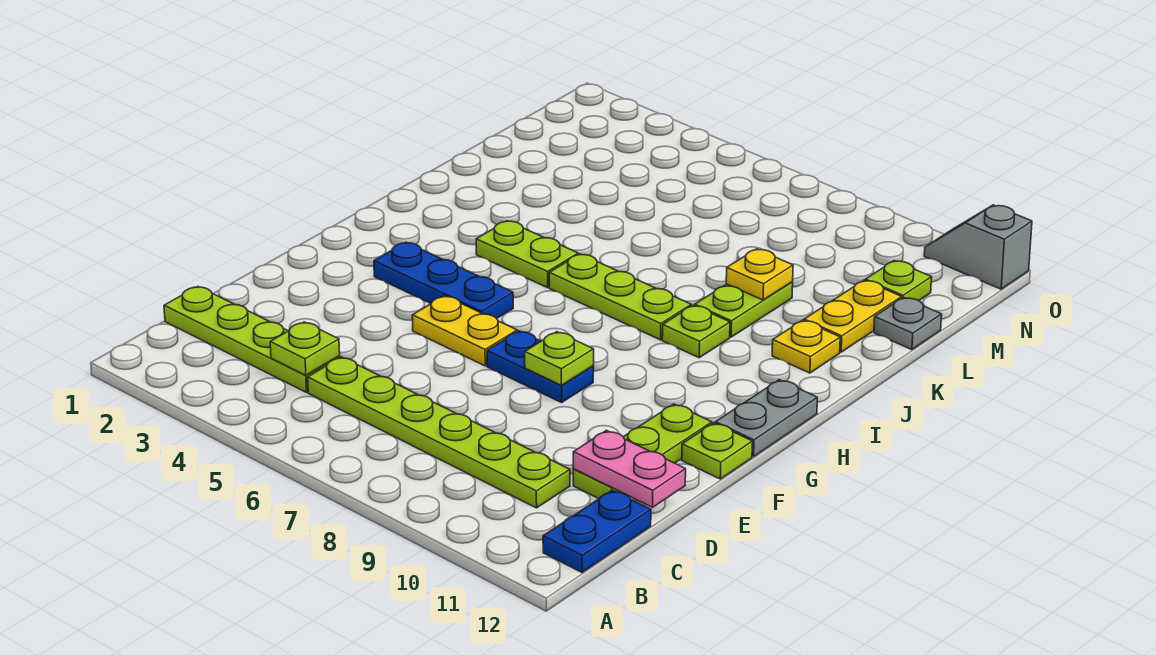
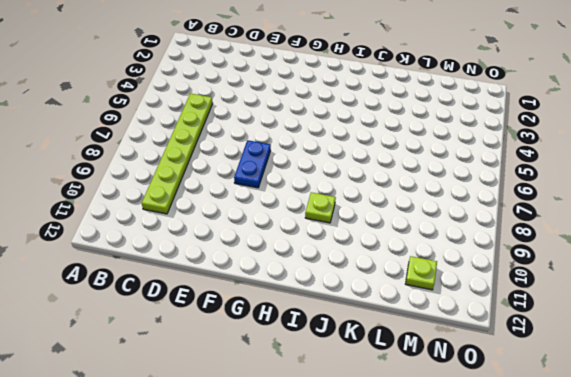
none -> blue 1x2 plate [543,490,651,573]
none -> lime 1x4 plate [164,287,340,392]
none -> lime 1x3 plate [573,404,712,499]

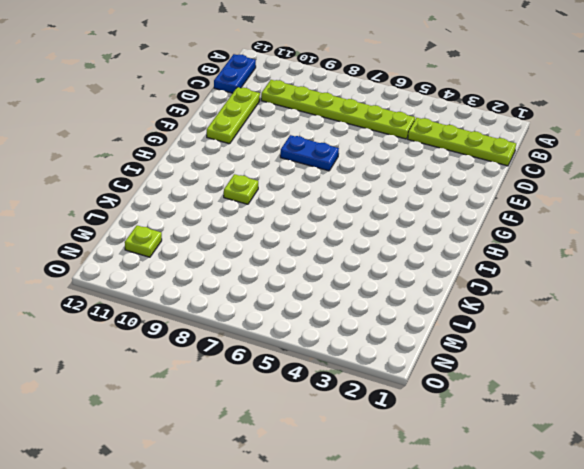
none -> yellow 1x2 plate [412,296,517,366]
none -> lime 1x1 plate [682,423,752,479]
none -> blue 1x3 plate [374,242,513,318]

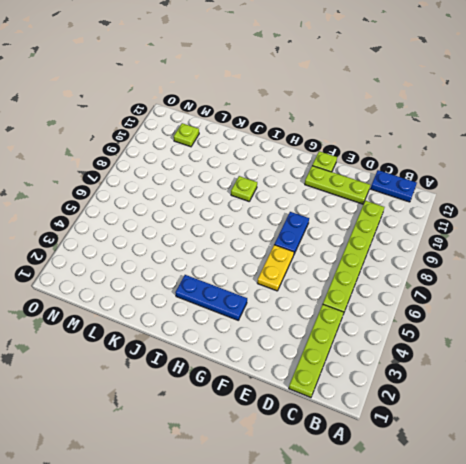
blue 1x3 plate [175,275,247,320] -> blue 1x3 plate turned to [374,242,513,318]
none -> grey 1x2 plate [715,380,817,457]
none -> lime 1x2 plate [476,221,578,288]
none -> lime 1x3 plate [549,254,691,340]

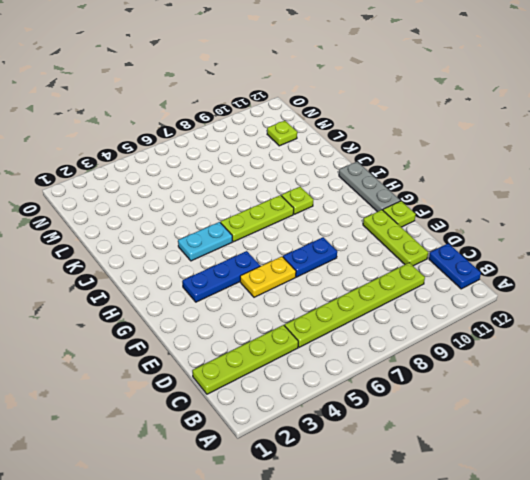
grey 1x3 plate [339,162,400,212] -> grey 1x2 plate [715,380,817,457]
cyan 1x2 plate [178,222,232,261] -> lime 1x2 plate [476,221,578,288]
none -> lime 1x2 plate [695,282,793,337]
none -> yellow 1x1 plate [772,320,840,373]
none -> yellow 1x2 plate [804,280,902,352]

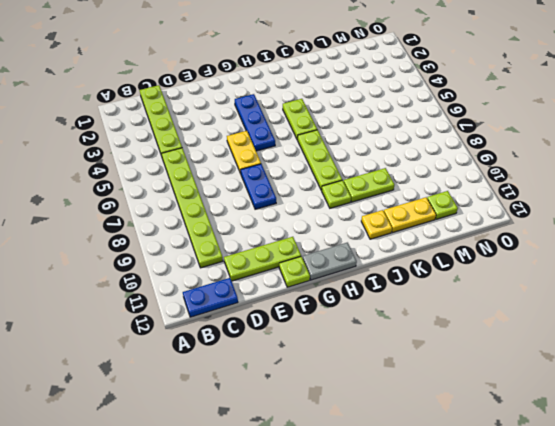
none -> grey 1x1 plate [874,297,942,350]
none -> grey 1x2 slope [924,205,1032,289]
none -> lime 1x1 plate [270,322,340,375]

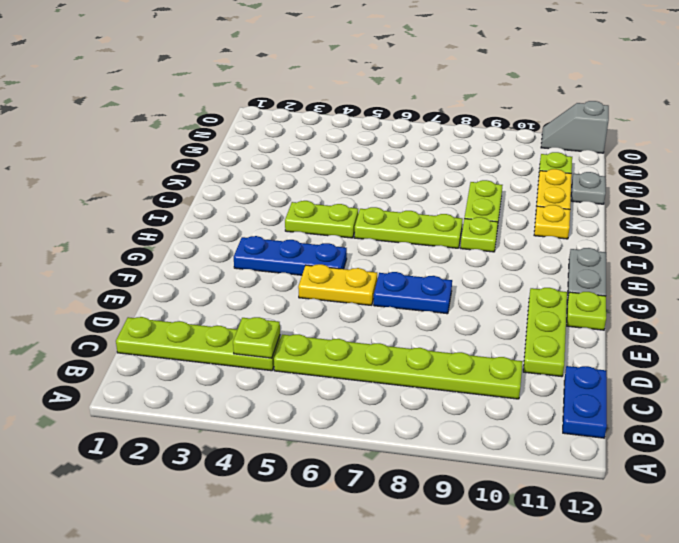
none -> pink 1x2 plate [573,430,686,507]
none -> lime 1x1 plate [525,332,594,385]
none -> yellow 1x1 plate [726,249,793,300]

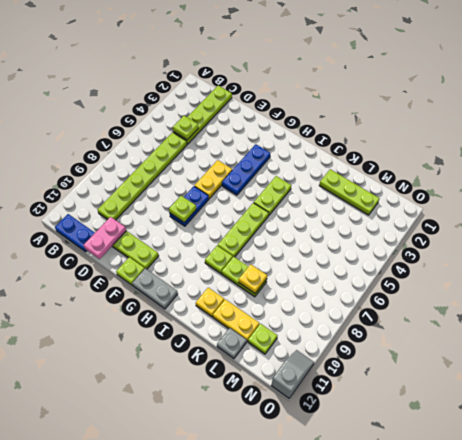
lime 1x3 plate [319,169,380,215] -> none

